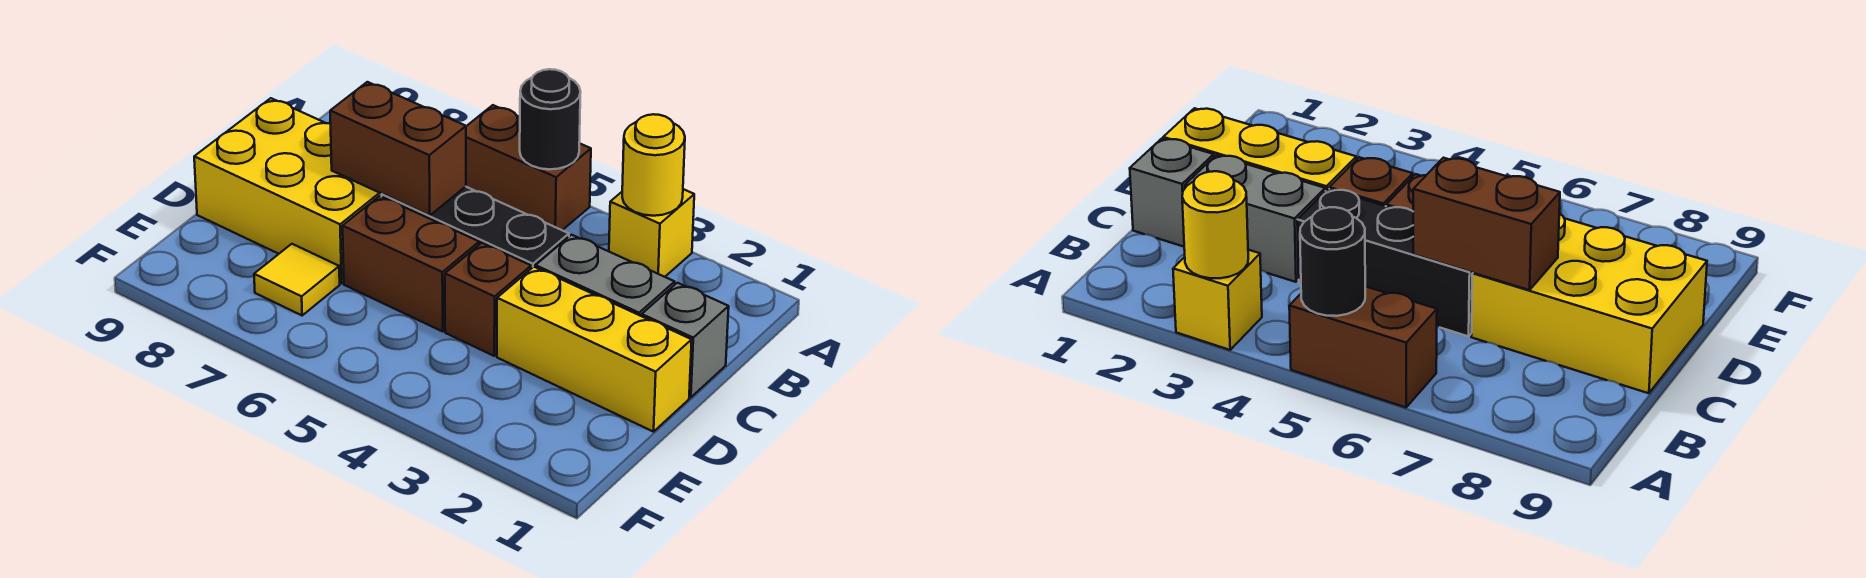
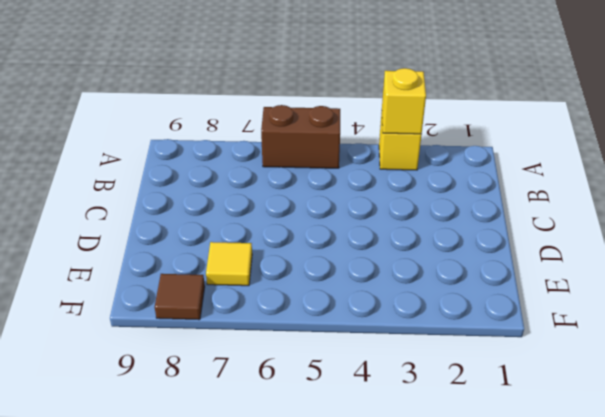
yellow 1x1 brick [382,68,426,134] -> yellow 1x1 round brick [622,114,685,216]
brown 1x1 tile [155,274,205,320] -> none
none -> grey 1x1 brick [642,283,729,397]
none -> grey 1x2 brick [536,235,675,316]
none -> black 1x3 brick [382,187,569,269]

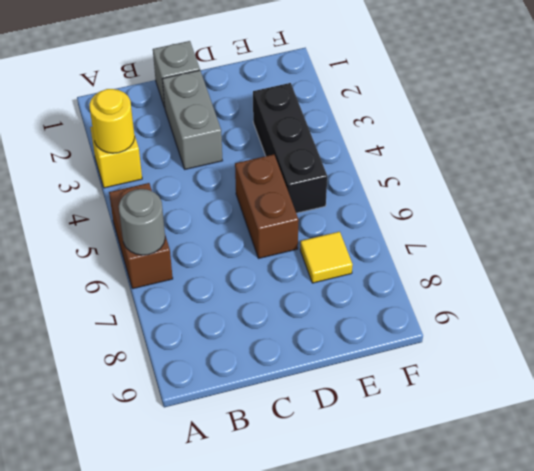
grey 1x1 round brick [119,189,165,255] -> none
black 1x3 brick [253,83,327,213] -> black 1x3 brick moved to [382,187,569,269]
none -> yellow 2x3 brick [194,98,382,283]
none -> yellow 1x3 brick [497,267,692,432]
none -> brown 1x1 brick [445,243,531,356]

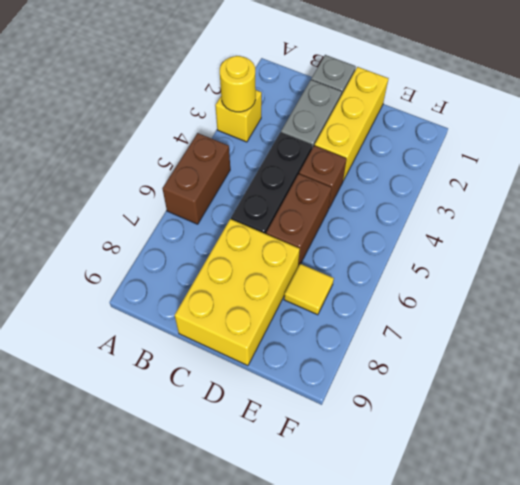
none -> black 1x1 round brick [520,69,580,169]
none -> brown 1x2 brick [330,82,466,216]

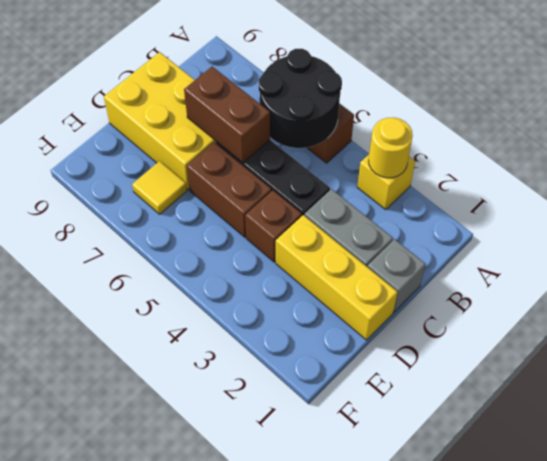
black 2x2 round brick [259,49,342,148] -> black 1x1 round brick [520,69,580,169]

